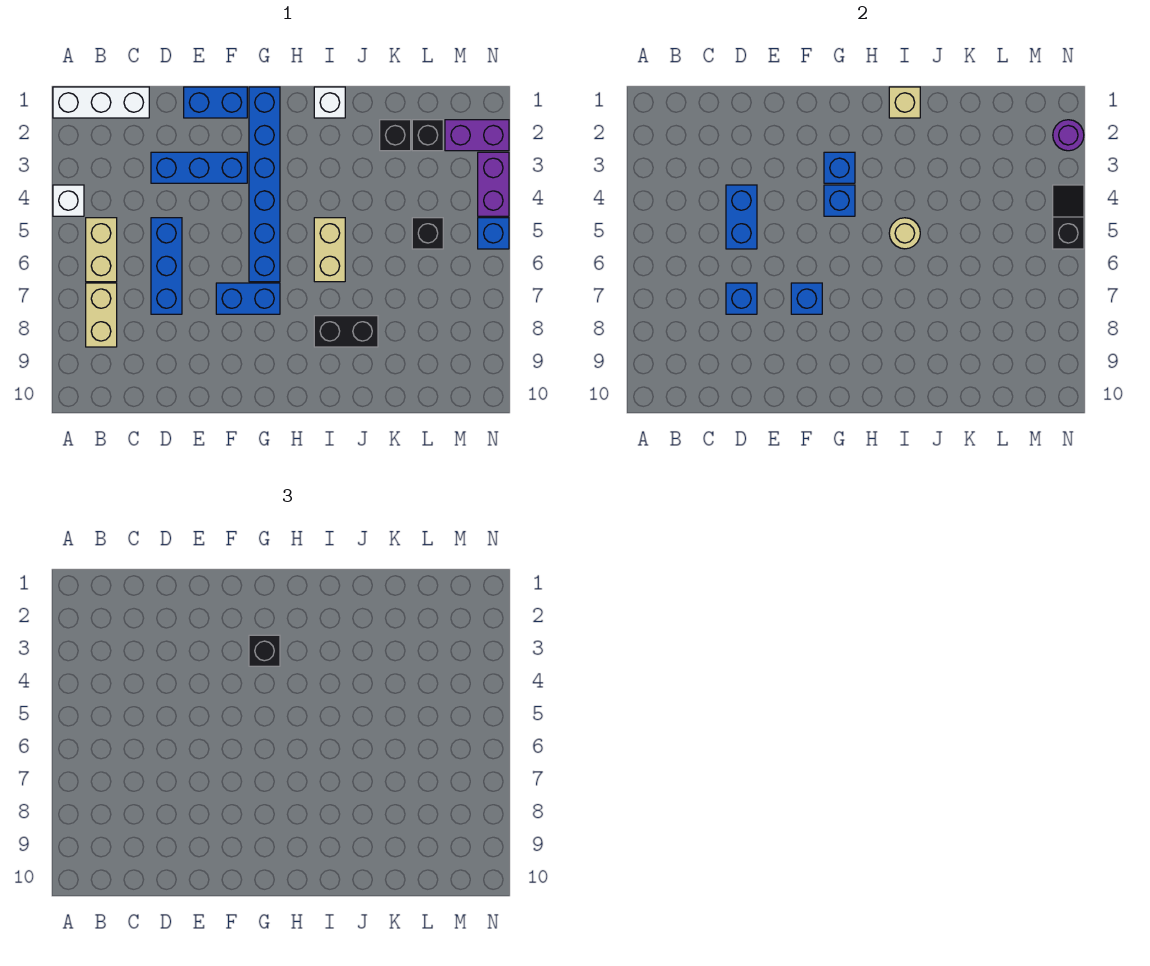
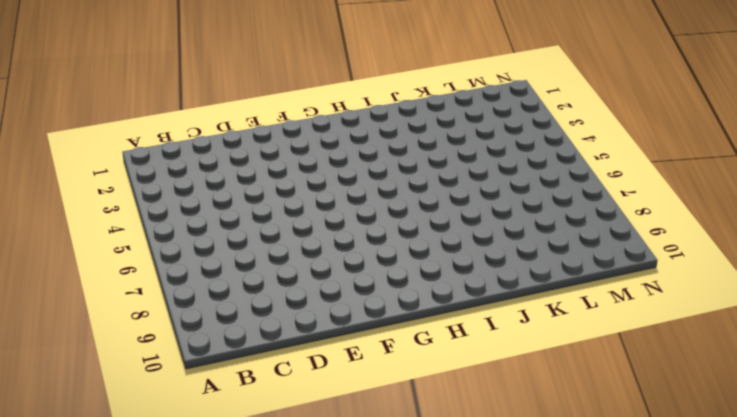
none -> white 1x3 brick [53,87,149,118]
none -> white 1x1 brick [53,185,84,216]
none -> tan 1x2 brick [86,218,117,282]

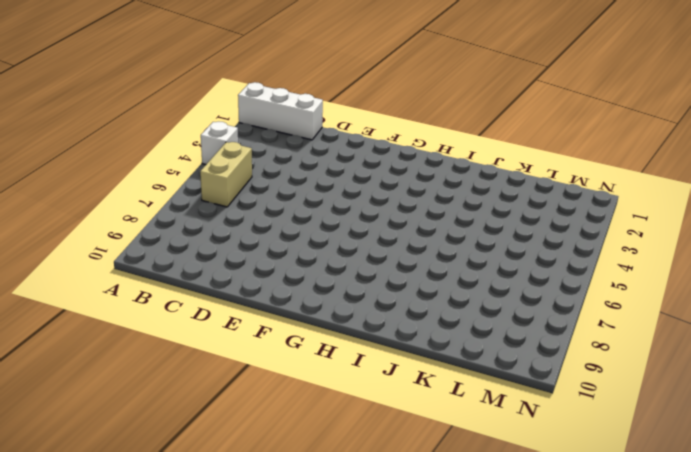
none -> tan 1x2 brick [86,283,117,347]
none -> blue 1x3 brick [151,152,247,183]
none -> blue 1x3 brick [151,218,182,314]

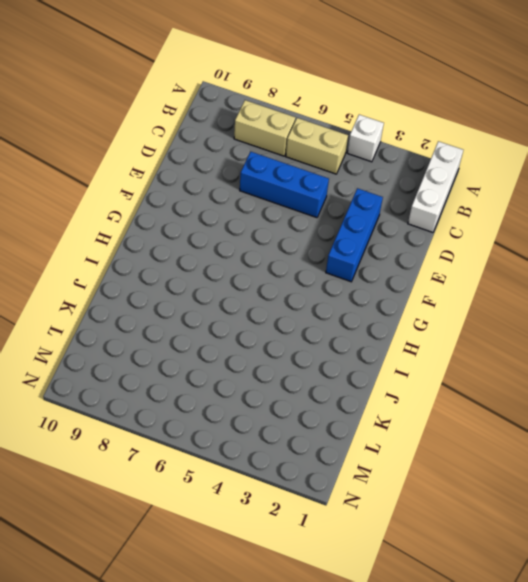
none -> blue 1x2 brick [184,87,247,118]
none -> blue 1x2 brick [216,283,280,314]
none -> blue 1x6 brick [249,87,280,282]

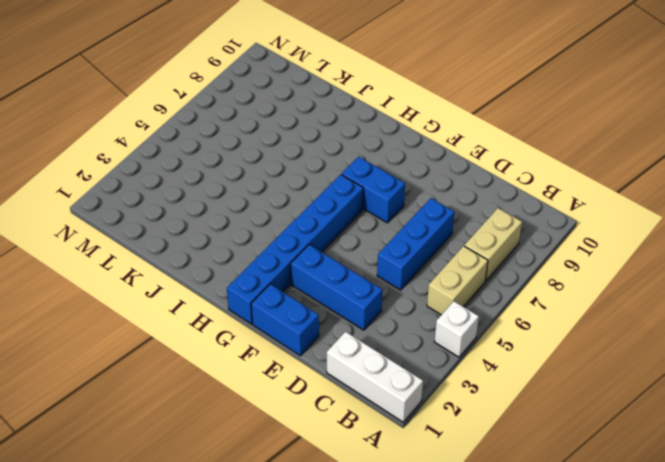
none -> white 1x1 brick [314,87,345,118]
none -> tan 1x2 brick [314,218,345,282]
none -> black 1x2 brick [314,316,378,347]

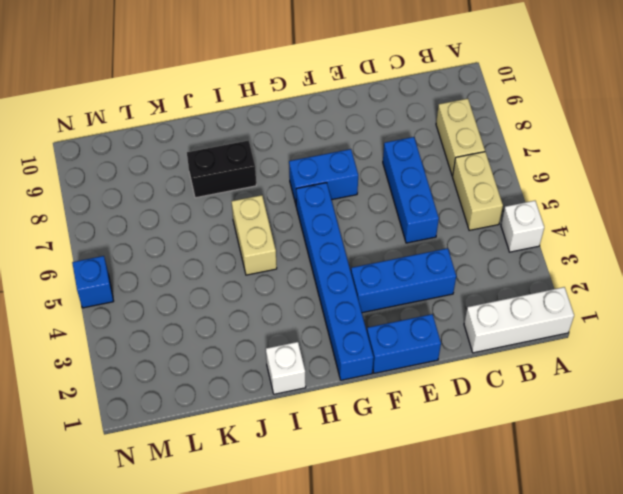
none -> black 1x1 brick [380,120,411,151]
none -> black 1x1 brick [412,120,443,151]
none -> black 1x1 brick [412,218,443,249]

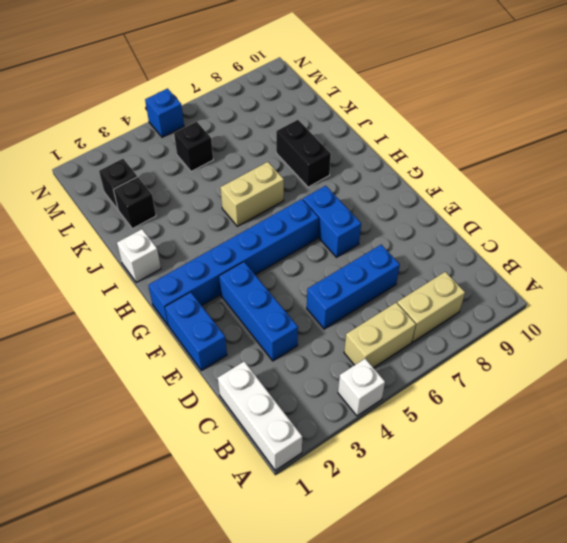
none -> purple 1x2 brick [445,120,509,151]
none -> purple 1x2 brick [478,152,509,216]
none -> blue 1x2 brick [726,185,757,249]

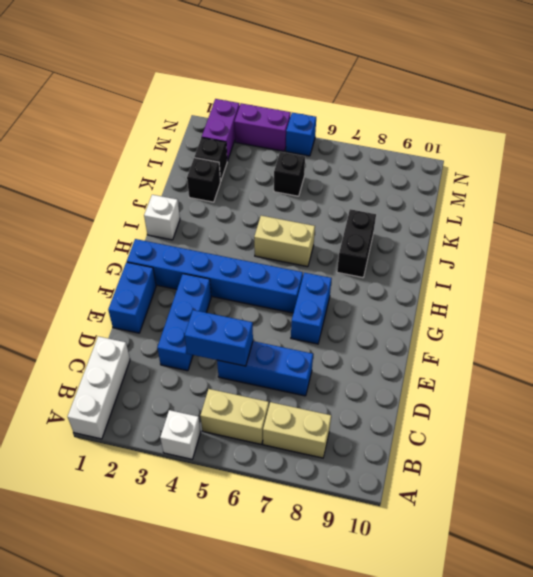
none -> blue 1x1 brick [726,283,757,314]
none -> blue 1x1 brick [791,283,822,314]
none -> blue 1x1 brick [824,152,855,183]

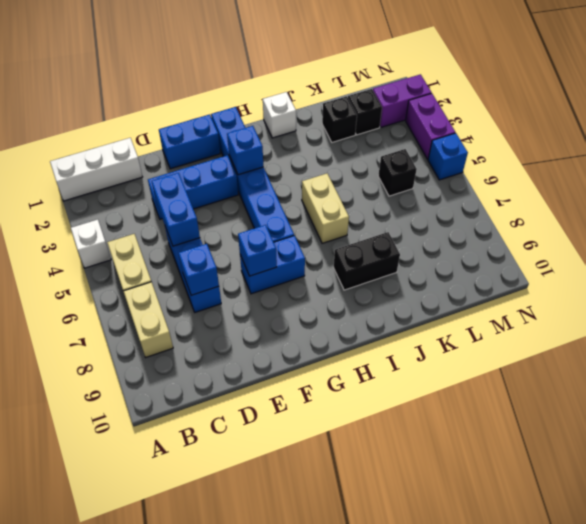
none -> blue 1x1 brick [824,185,855,216]
none -> tan 1x1 brick [889,87,920,118]
none -> tan 1x1 round brick [889,218,920,249]

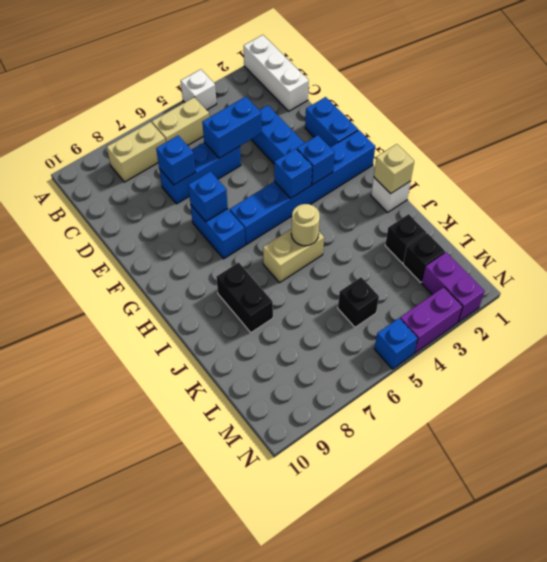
none -> purple 1x1 round brick [1053,120,1084,151]
none -> black 1x2 slope [1053,185,1084,249]
none -> black 1x1 brick [249,635,280,666]

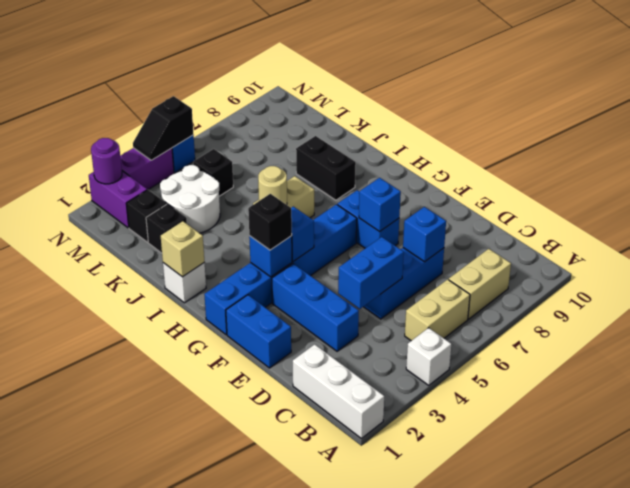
white 2x2 round brick [160,165,220,233] -> none

